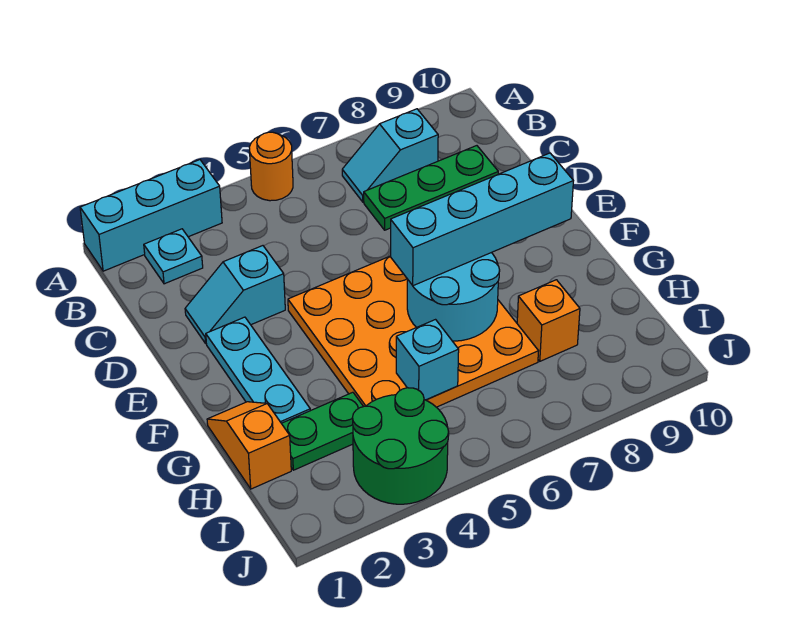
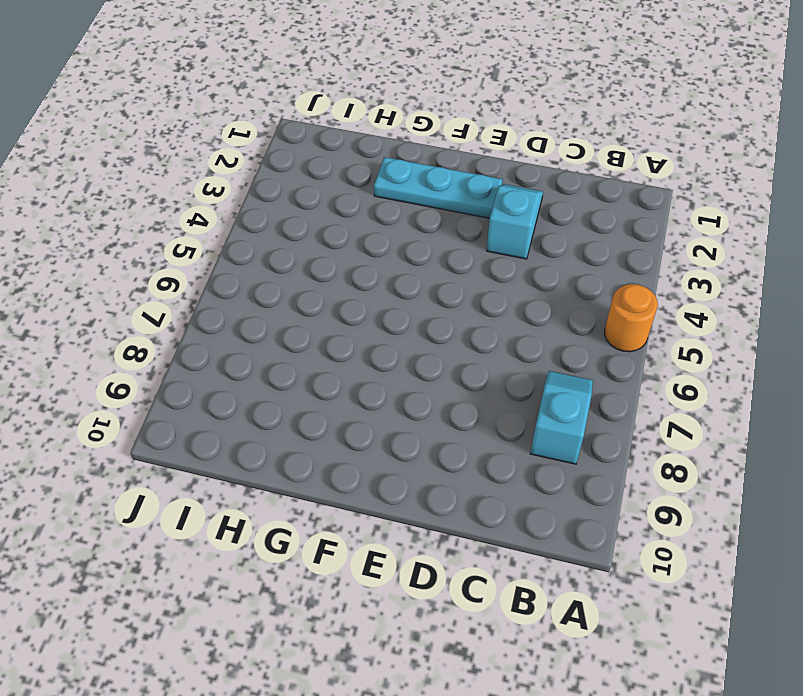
none -> cyan 1x3 brick [80,160,222,271]
none -> cyan 1x1 plate [144,229,203,284]
none -> green 1x3 plate [364,146,498,230]

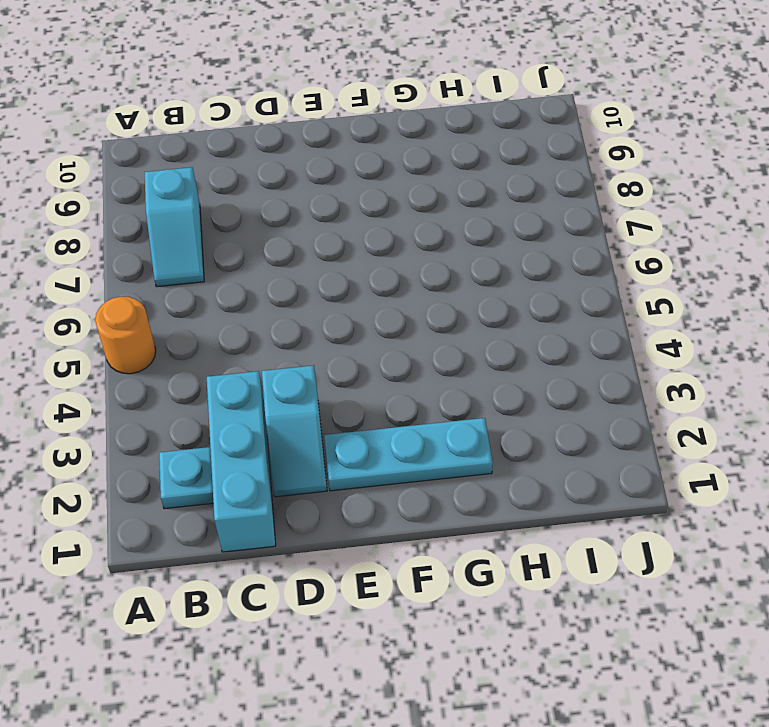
cyan 1x3 brick [207,371,276,552] -> cyan 1x3 brick moved to [80,160,222,271]
none -> green 1x3 plate [364,146,498,230]
none -> orange 4x4 plate [288,256,538,407]
none -> orange 1x2 slope [207,402,291,489]

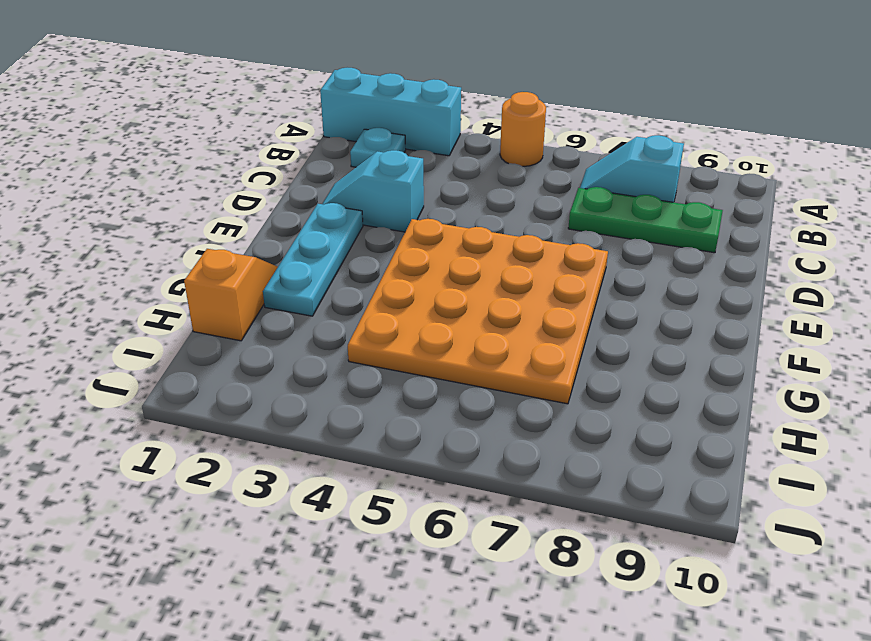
none -> green 1x2 plate [281,392,363,470]
none -> orange 1x1 brick [517,280,580,361]
none -> green 2x2 round brick [352,388,449,504]

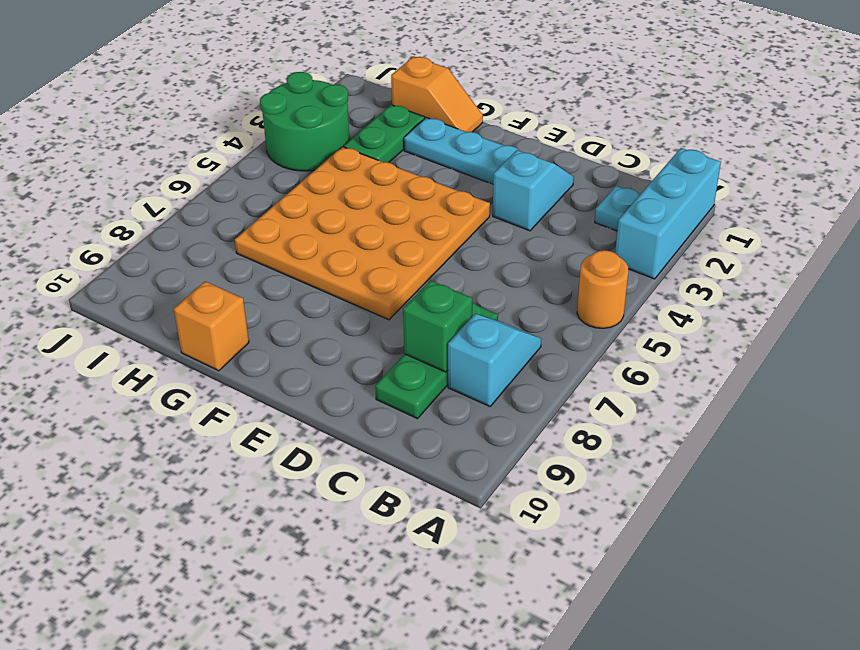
green 1x1 brick [403,281,472,372] -> none
orange 1x1 brick [174,281,249,371] -> orange 1x1 brick moved to [517,280,580,361]
none -> cyan 2x2 round brick [407,253,500,341]
none -> cyan 1x1 brick [396,320,459,400]
none -> cyan 1x4 brick [391,153,573,286]

